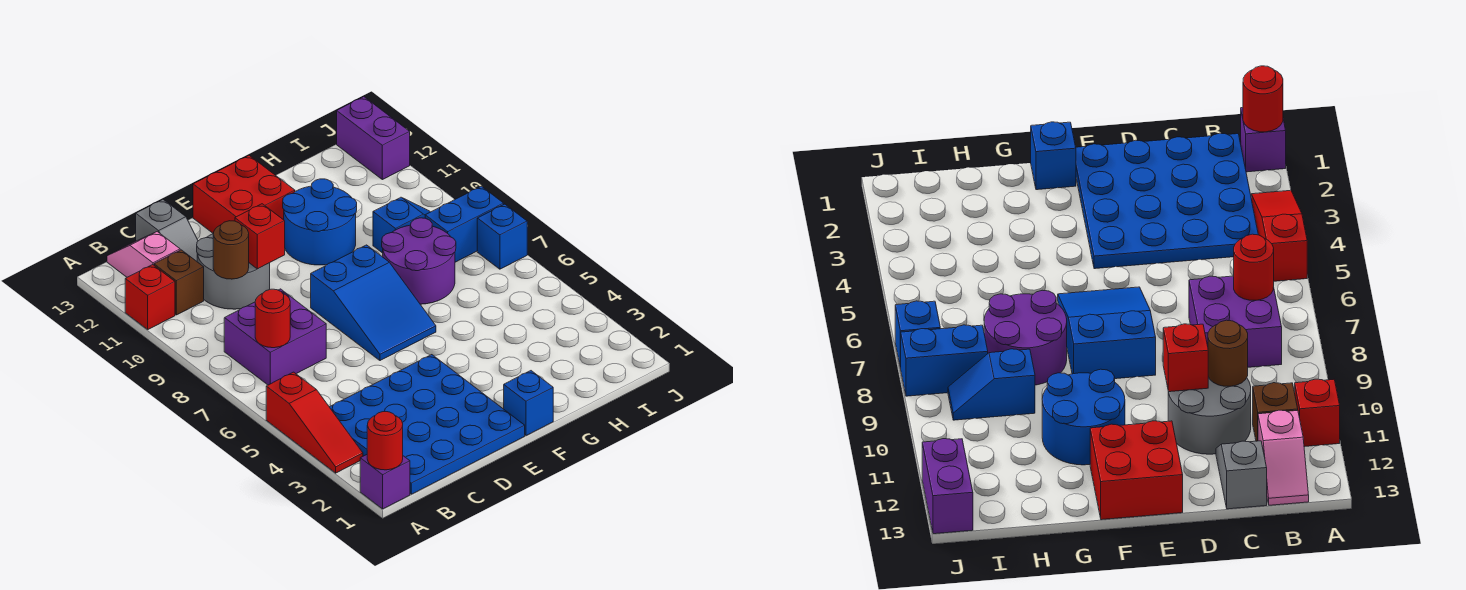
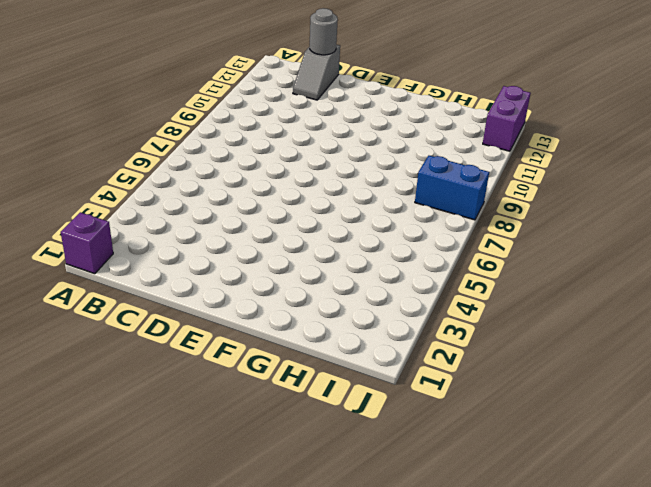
grey 1x1 round brick [310,8,338,55] -> none
none -> red 1x3 slope [266,372,363,473]
none -> red 1x1 brick [125,265,175,329]
none -> blue 4x4 plate [330,355,525,494]

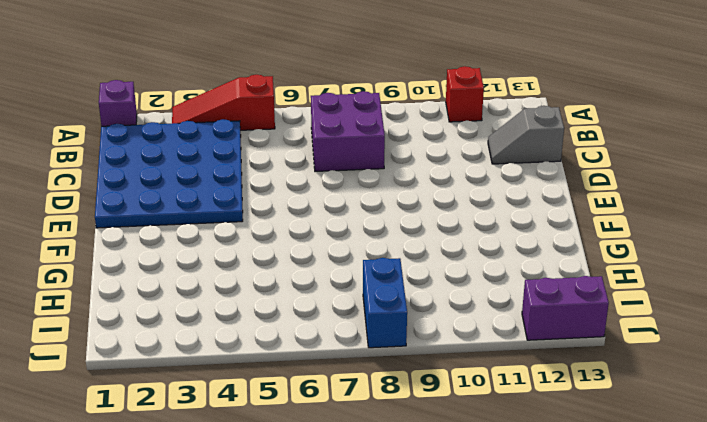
none -> brown 1x1 brick [154,250,204,315]
none -> pink 1x2 slope [107,232,180,277]
none -> grey 2x2 round brick [197,234,270,309]

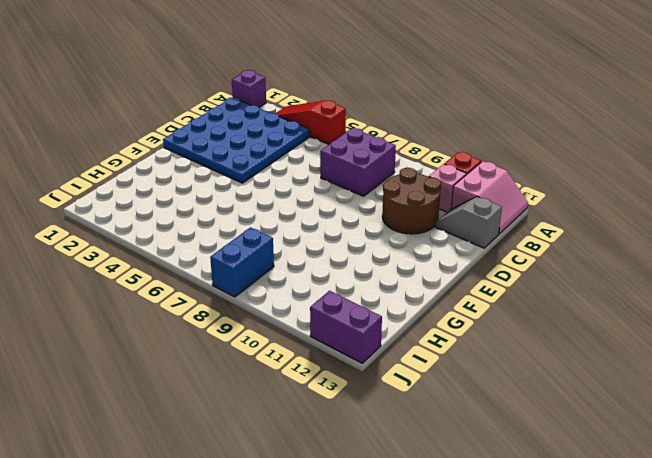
pink 2x2 slope [451,161,528,234] -> pink 1x2 slope [107,232,180,277]
pink 1x1 brick [429,164,467,212] -> brown 1x1 brick [154,250,204,315]
brown 2x2 round brick [382,168,441,234] -> grey 2x2 round brick [197,234,270,309]
none -> blue 2x3 slope [311,245,436,361]
none -> red 2x2 brick [193,155,295,234]
none -> blue 1x1 brick [504,371,553,436]

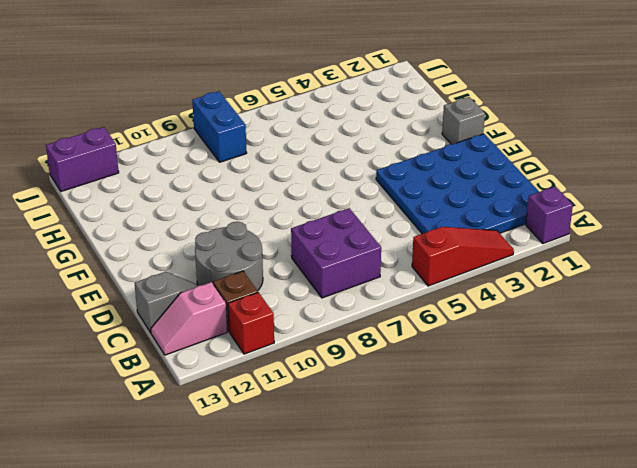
grey 1x1 brick [442,97,485,144] -> blue 1x1 brick [504,371,553,436]
none -> blue 2x3 slope [311,245,436,361]
none -> red 2x2 brick [193,155,295,234]
none -> blue 2x2 round brick [283,179,357,265]

